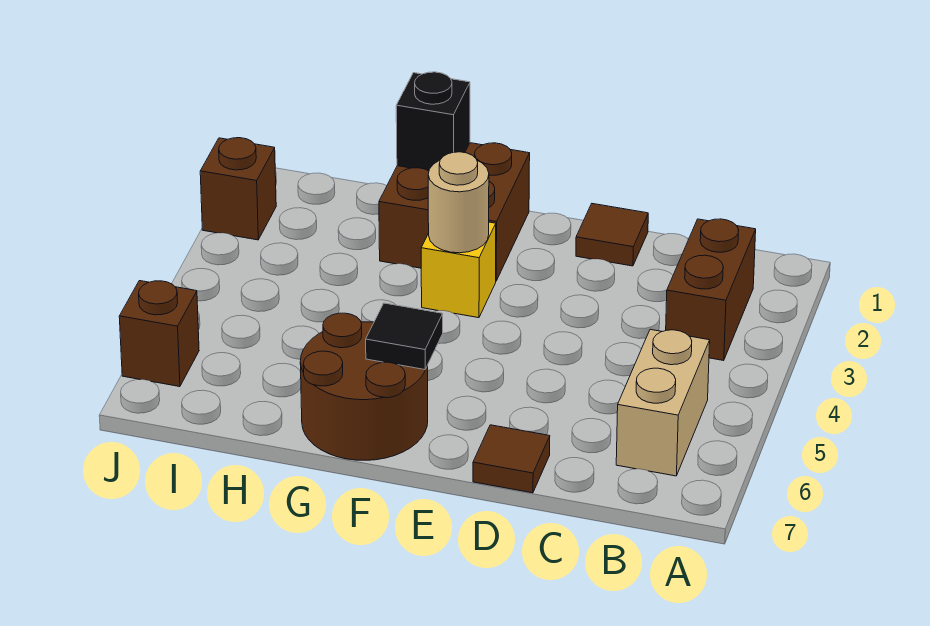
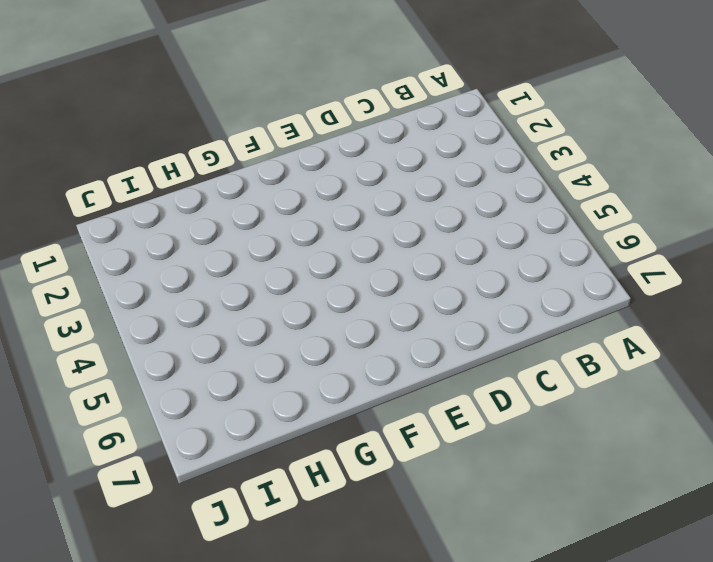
none -> brown 1x2 brick [666,219,756,361]
none -> tan 1x2 brick [616,329,710,476]
none -> brown 1x1 tile [576,204,648,266]

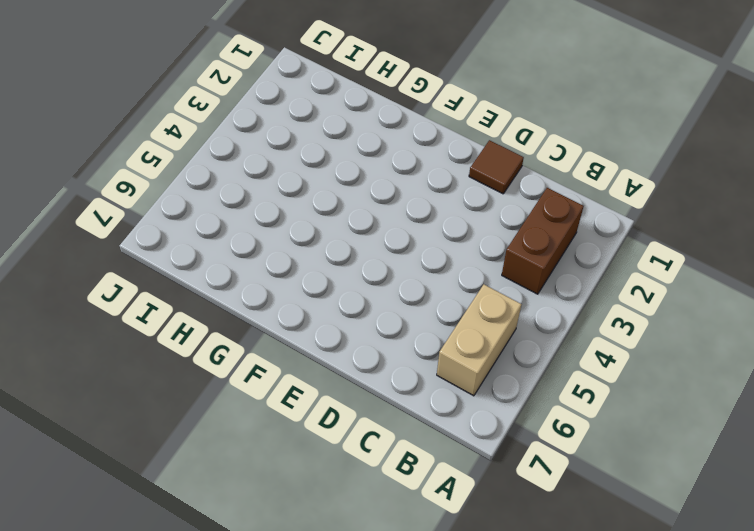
none -> brown 1x1 tile [473,425,550,493]
none -> brown 2x2 brick [379,143,530,281]
none -> yellow 1x1 brick [421,222,496,318]

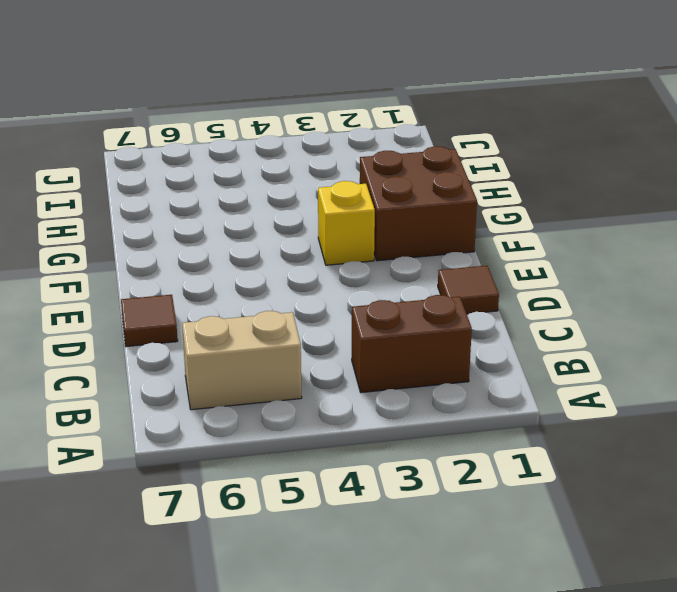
none -> brown 2x2 round brick [300,313,428,460]
none -> brown 1x1 brick [200,138,276,240]
none -> brown 1x1 brick [119,281,199,387]

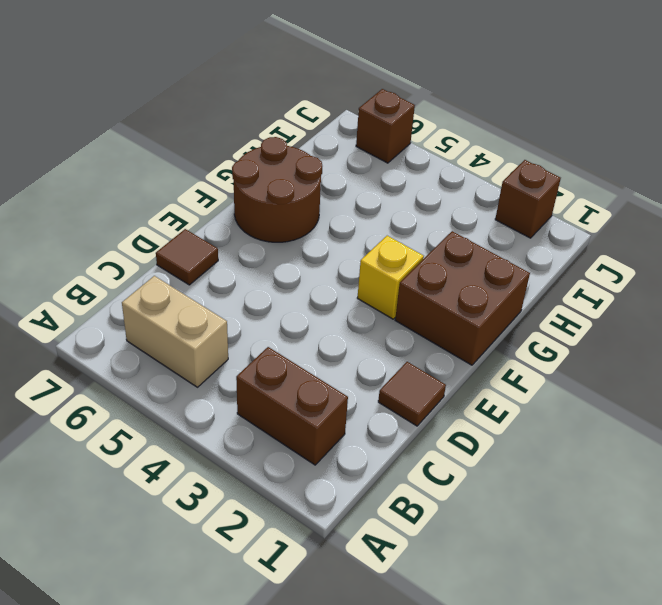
none -> tan 1x1 round brick [428,152,489,253]
none -> black 1x1 tile [366,303,443,370]
none -> black 1x1 brick [396,72,470,171]

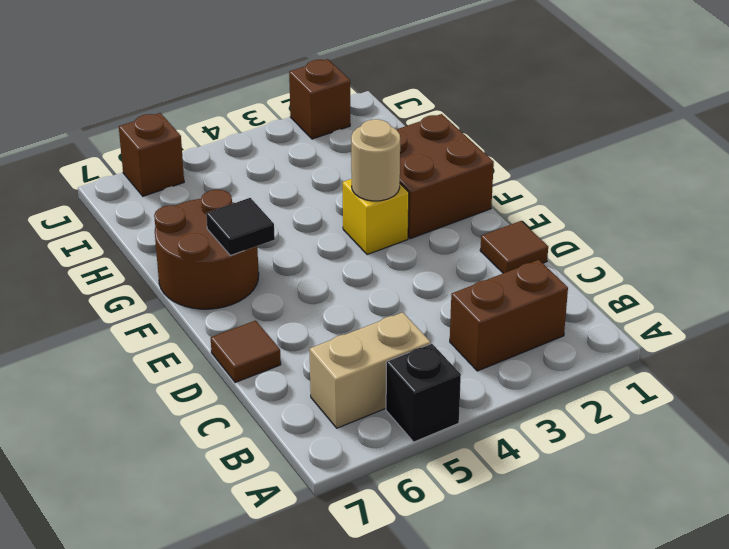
black 1x1 brick [386,344,461,442] -> black 1x1 brick moved to [396,72,470,171]

